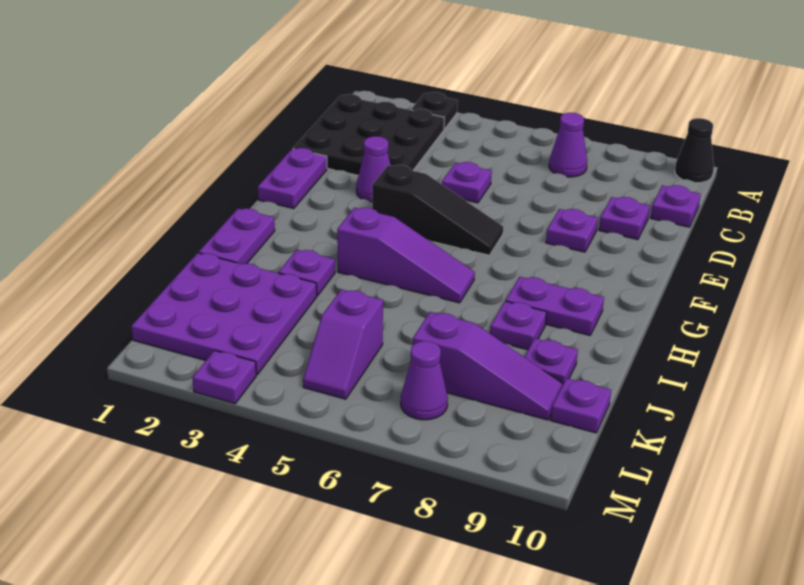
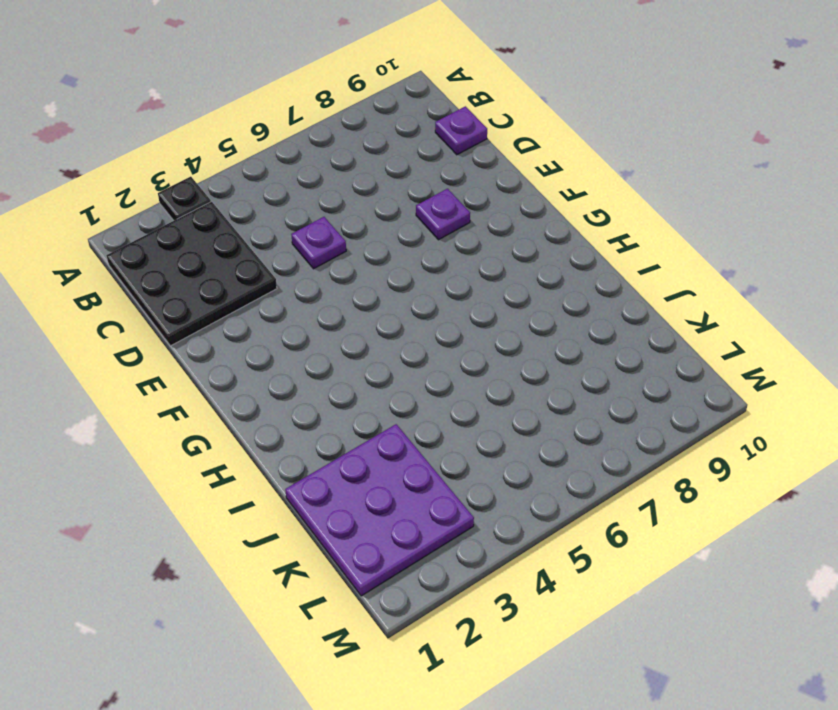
none -> black 1x1 cone [675,118,714,183]
none -> purple 1x1 cone [549,113,587,177]
none -> purple 1x1 plate [599,197,650,239]

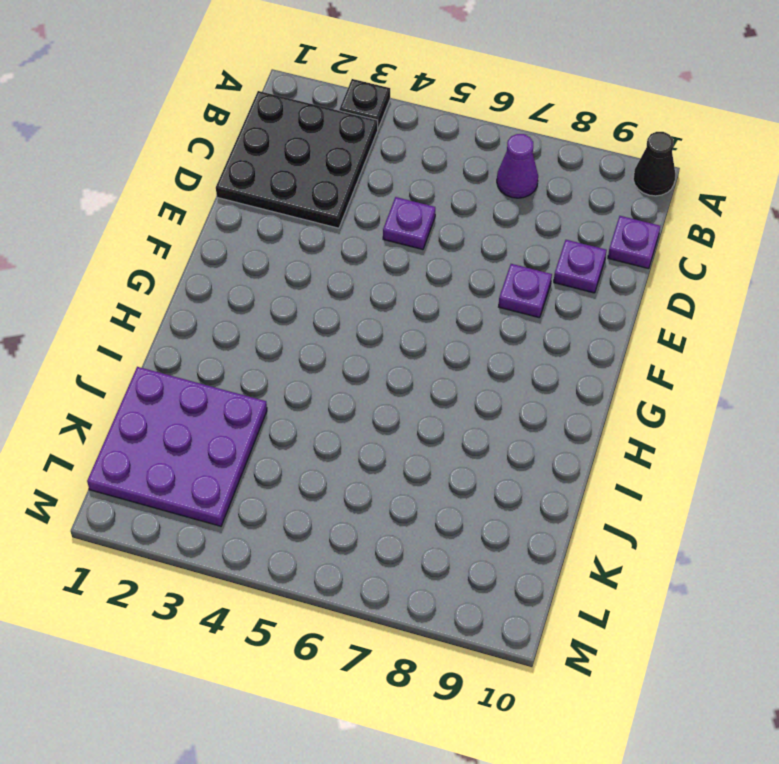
none -> purple 1x2 plate [258,148,327,208]
none -> purple 1x1 cone [356,136,391,202]
none -> black 1x3 slope [372,165,503,255]

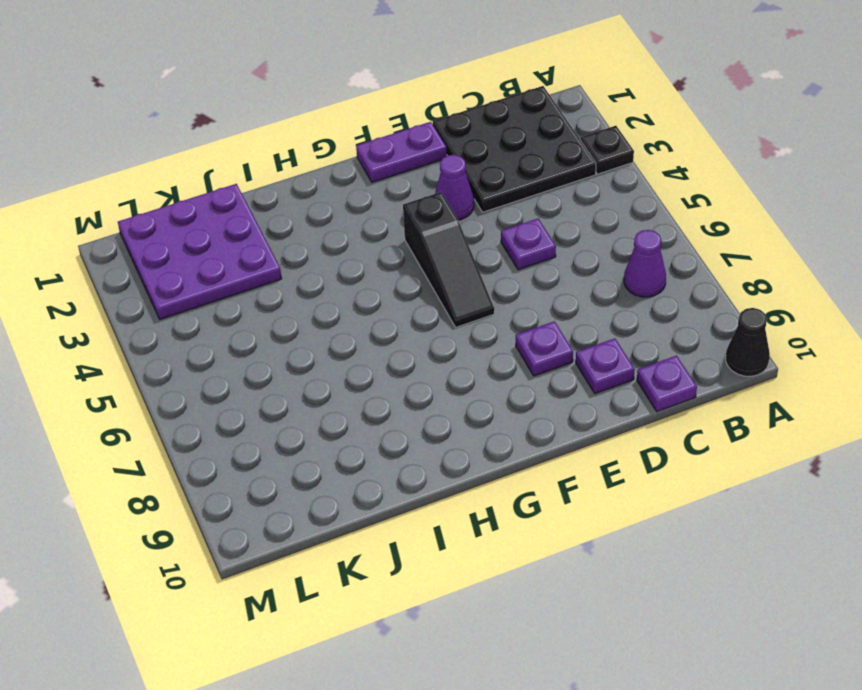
none -> purple 1x2 plate [199,208,275,264]
none -> purple 1x3 slope [337,208,475,303]
none -> purple 1x2 plate [506,277,604,335]

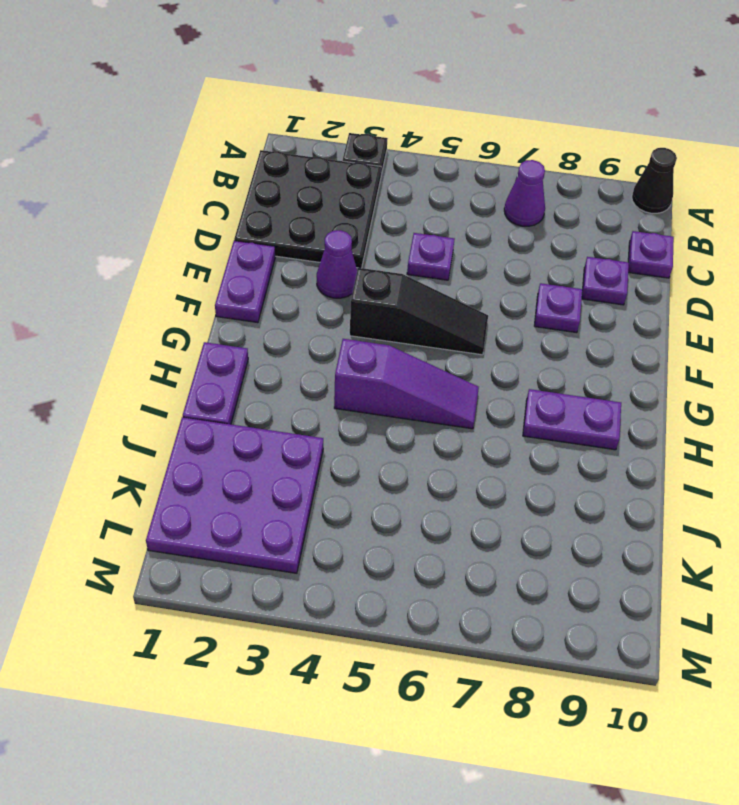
none -> purple 1x1 plate [278,250,335,296]
none -> purple 1x1 plate [490,301,547,350]
none -> purple 1x1 plate [525,339,578,383]

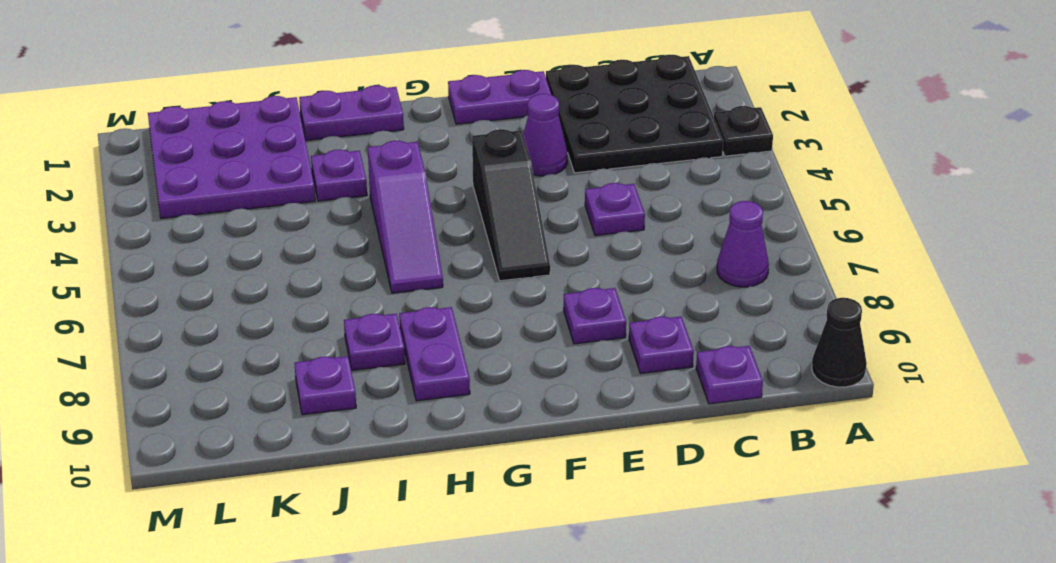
none -> purple 1x2 slope [303,289,383,399]
none -> purple 1x3 slope [413,312,563,420]
none -> purple 1x1 plate [551,378,611,433]

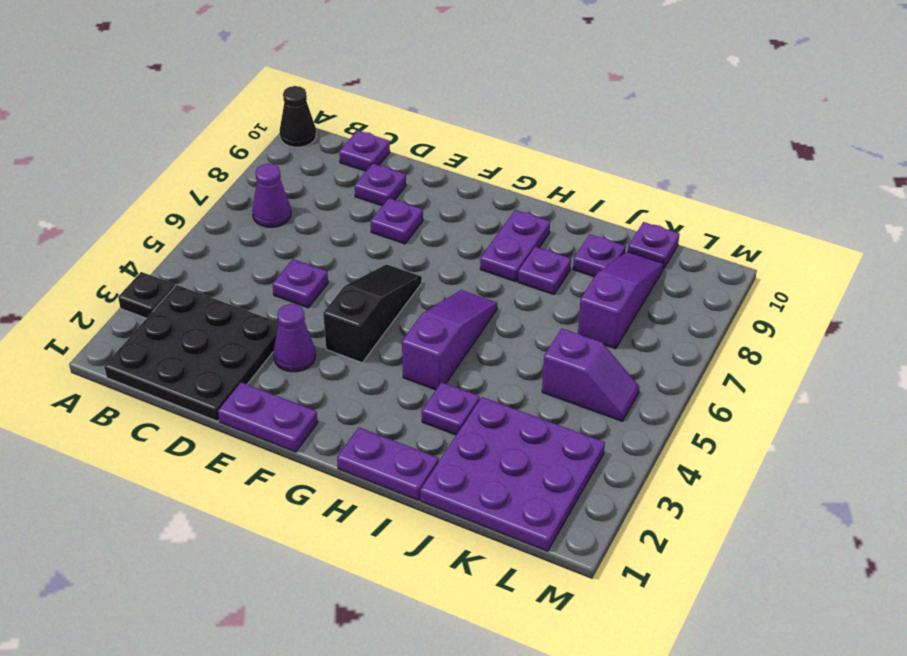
none -> purple 1x1 cone [401,341,448,420]
none -> purple 1x1 plate [192,350,256,403]

